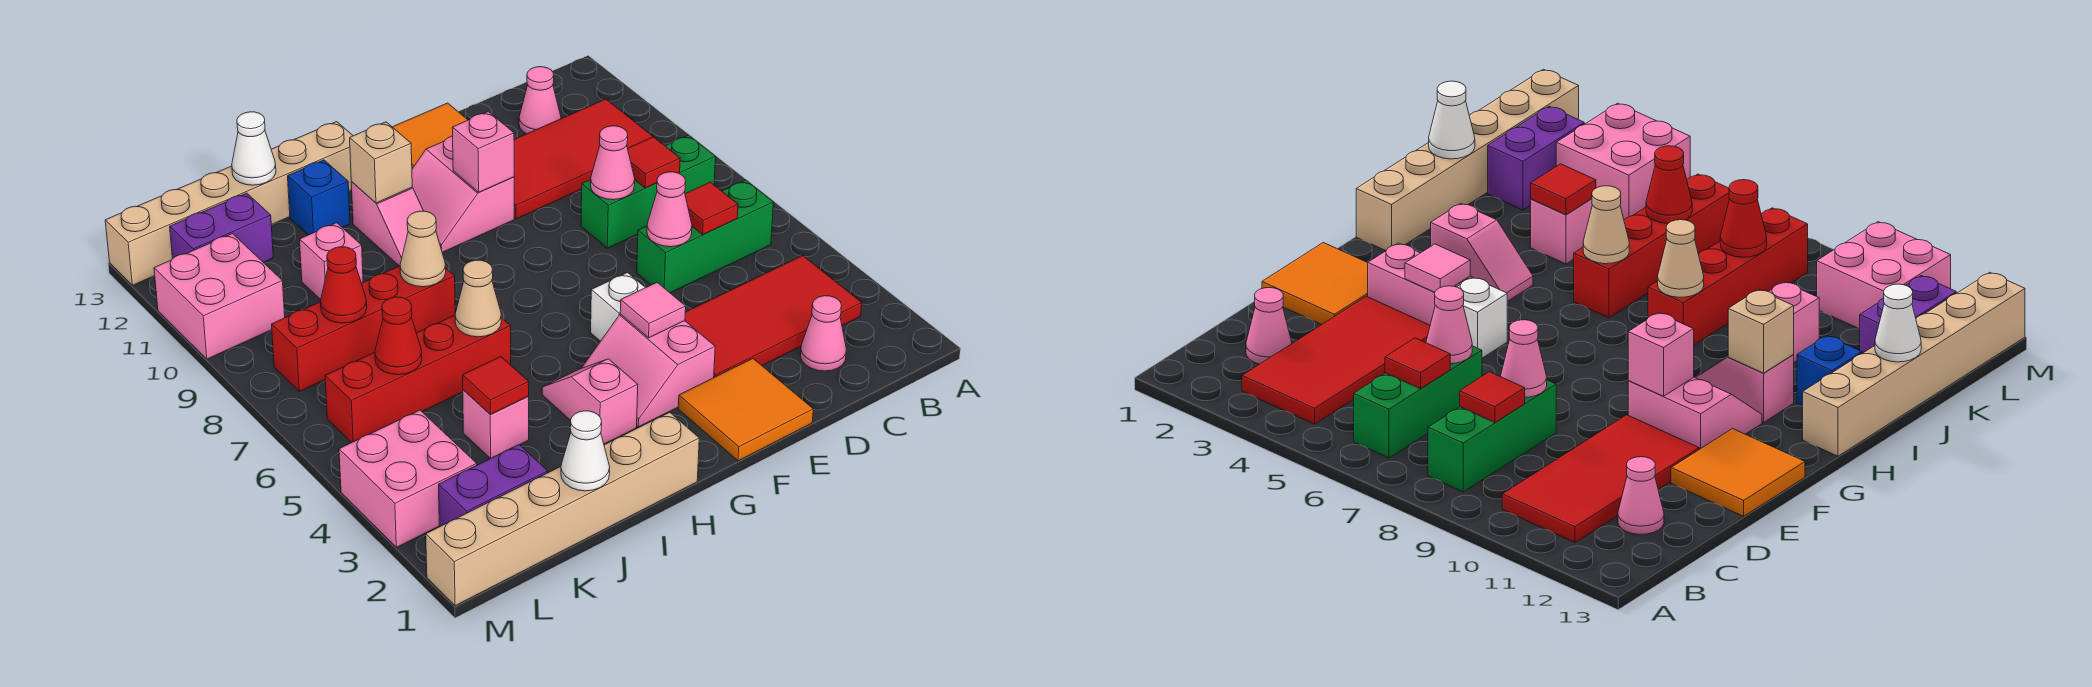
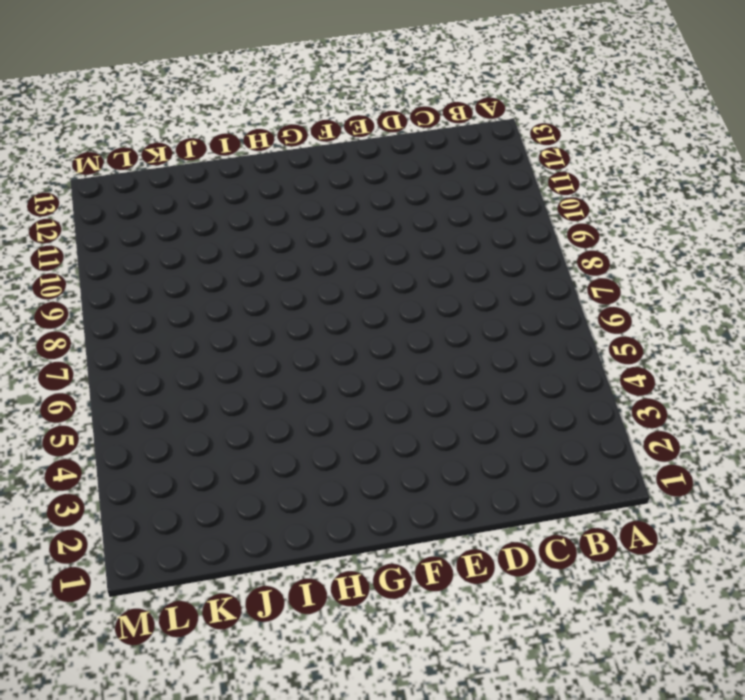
none -> red 2x4 tile [685,256,862,377]
none -> green 1x3 brick [637,180,774,293]
none -> green 1x3 brick [581,135,716,248]
none -> red 2x4 tile [514,99,653,219]

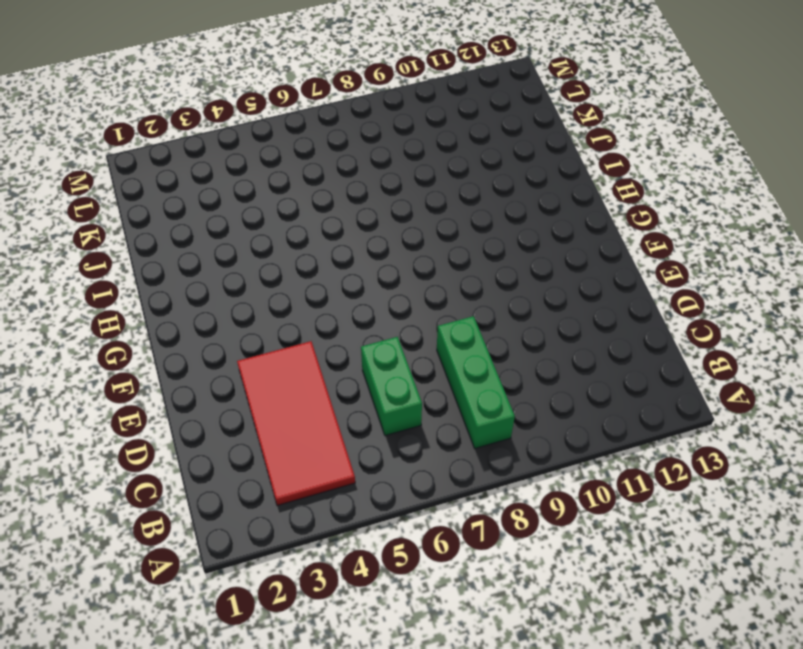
green 1x2 brick [361,337,422,436] -> green 1x3 brick [637,180,774,293]
none -> red 2x4 tile [514,99,653,219]
none -> pink 1x1 cone [800,296,846,371]
none -> pink 1x1 cone [519,67,561,134]
none -> orange 2x2 tile [678,359,813,461]

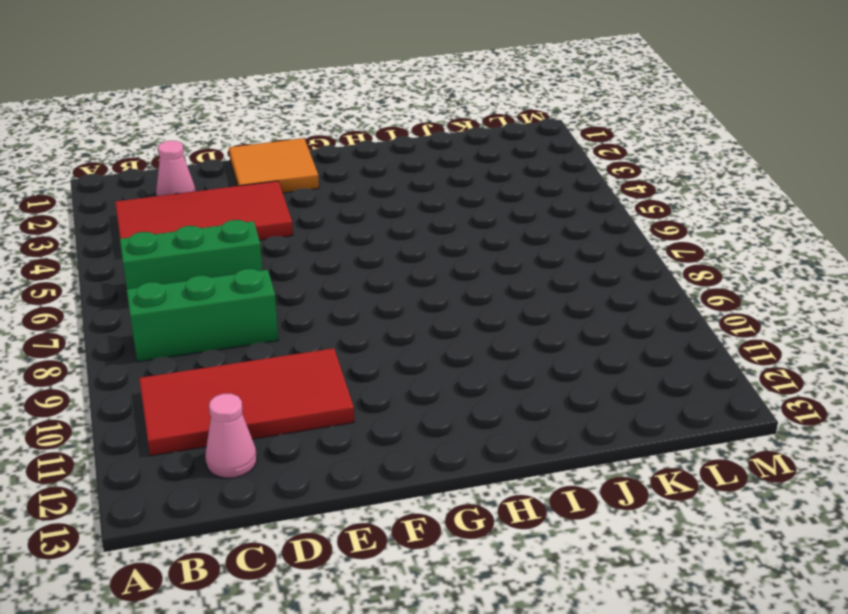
none -> orange 2x2 tile [393,103,468,169]
none -> pink 2x2 slope [582,314,715,427]
none -> white 1x1 brick [591,273,645,341]
none -> pink 2x2 slope [412,136,514,252]

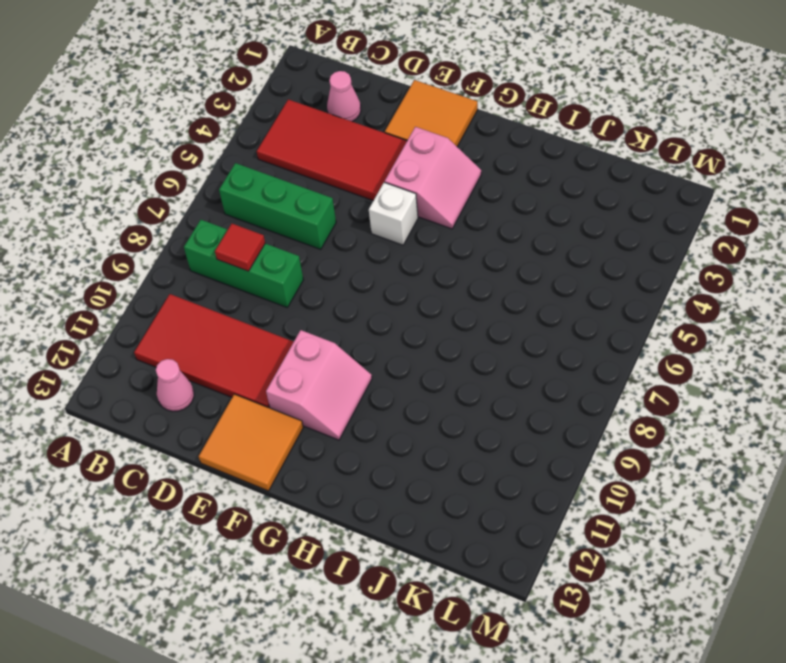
none -> tan 1x6 brick [426,412,699,606]
none -> pink 1x2 slope [542,359,638,444]
none -> pink 1x2 slope [351,182,423,266]
none -> tan 1x6 brick [105,122,353,285]

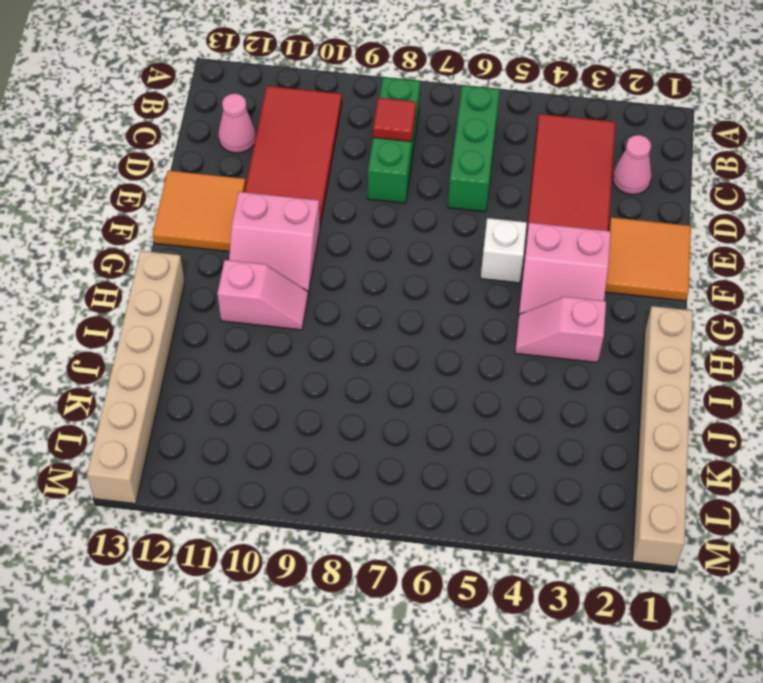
none -> red 1x4 brick [325,315,511,443]
none -> red 1x4 brick [272,266,455,392]
none -> blue 1x1 brick [288,160,350,235]
none -> pink 1x1 brick [463,390,529,458]

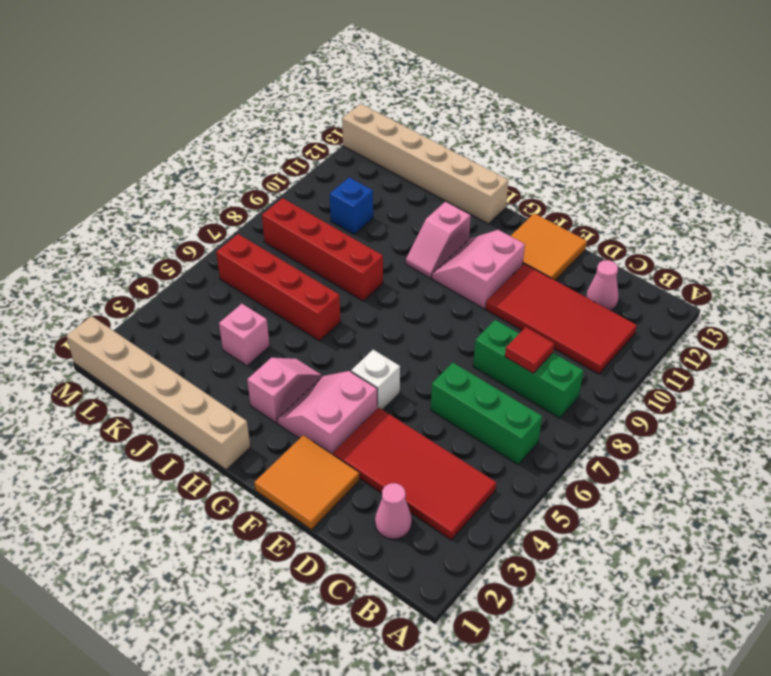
blue 1x1 brick [330,177,373,234] -> blue 1x1 brick moved to [288,160,350,235]
none -> pink 1x1 brick [300,223,363,300]
none -> purple 1x2 brick [439,445,548,527]
none -> purple 1x2 brick [170,193,273,263]
none -> pink 2x2 brick [339,410,477,547]

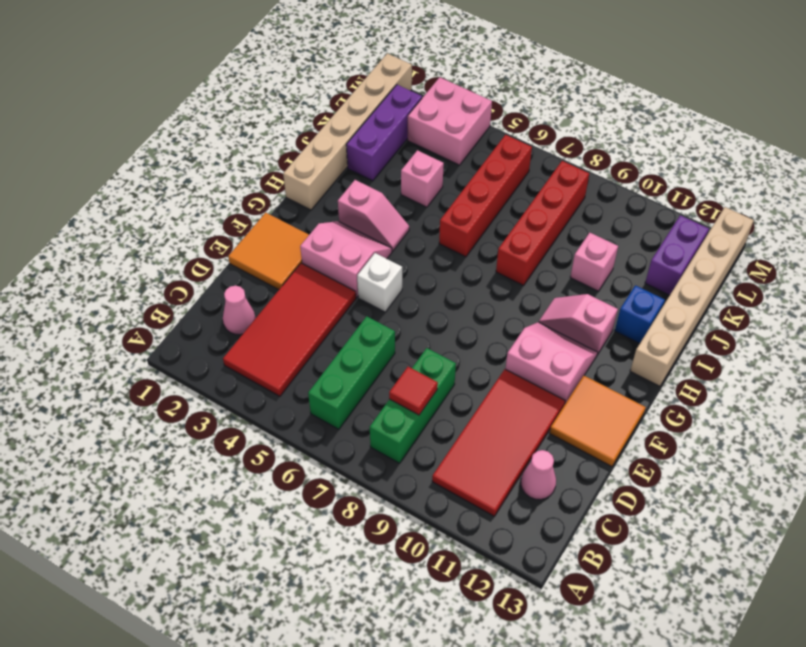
purple 1x3 brick [346,85,422,181] -> purple 1x2 brick [439,445,548,527]
none -> pink 2x2 brick [154,234,285,359]
none -> red 1x1 tile [685,182,738,235]
none -> pink 1x1 cone [647,172,692,247]
none -> pink 1x1 cone [591,126,635,200]

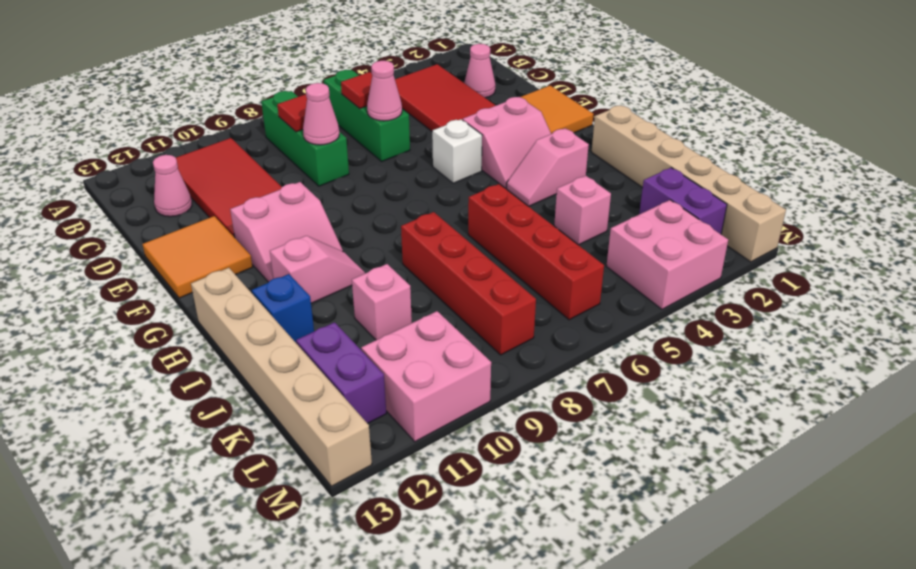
none -> pink 1x1 tile [620,282,686,338]
none -> pink 1x1 brick [452,112,514,192]
none -> tan 1x1 brick [350,122,412,203]
none -> tan 1x1 cone [455,260,501,337]

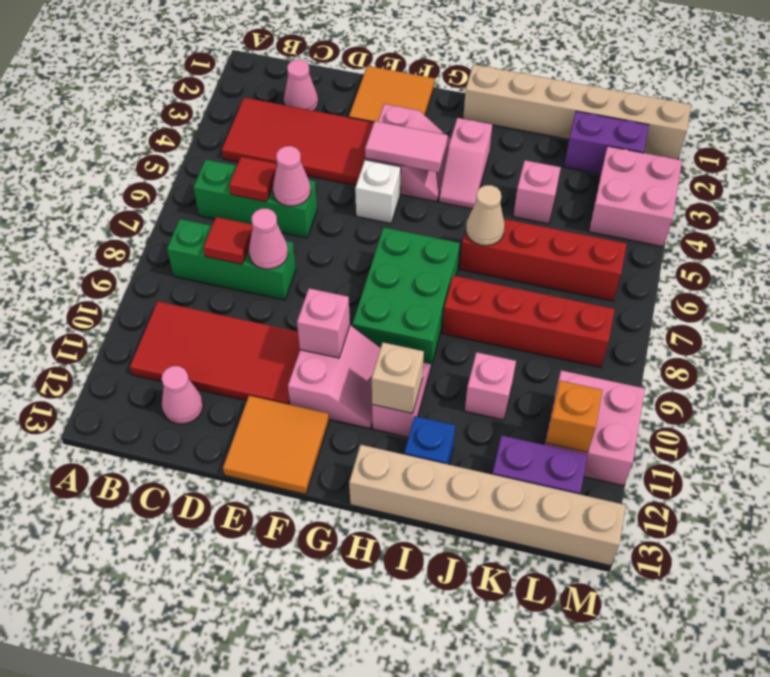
pink 1x2 tile [365,121,448,172] -> pink 1x1 tile [620,282,686,338]
green 2x3 brick [352,227,460,366] -> none
orange 1x1 brick [546,381,603,452] -> none
none -> tan 1x1 cone [400,211,446,287]
none -> white 1x1 cone [561,411,610,491]
none -> red 1x1 tile [463,357,529,414]
none -> white 1x1 cone [232,112,276,185]

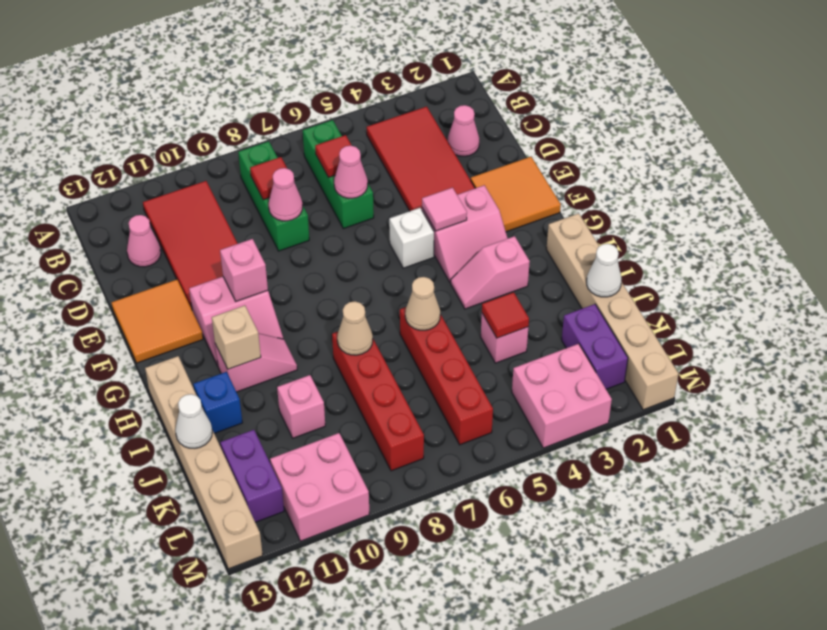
none -> red 1x1 cone [375,297,422,375]
none -> red 1x1 cone [321,247,367,323]

